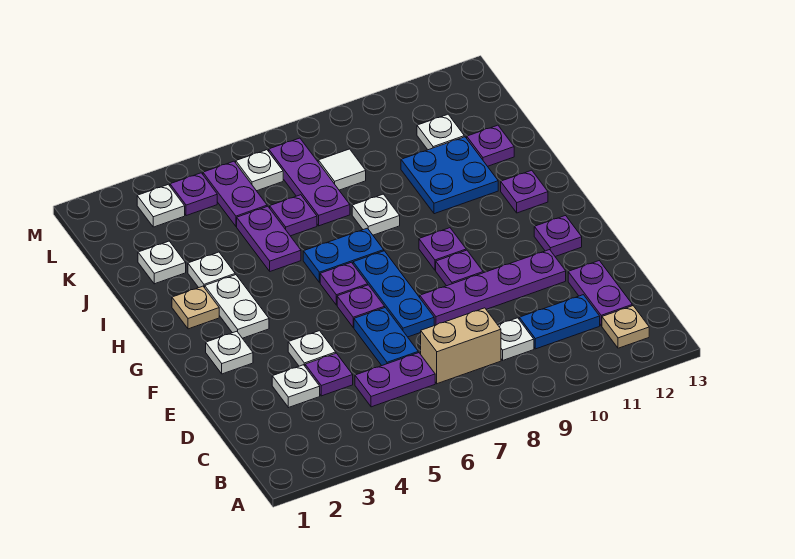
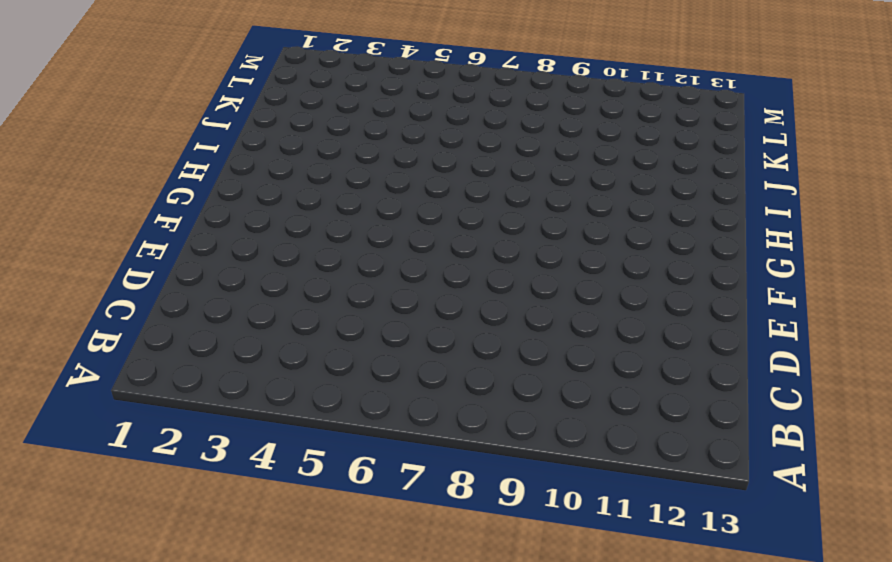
none -> tan 1x1 plate [602,306,649,348]
none -> purple 1x2 plate [355,353,435,407]
none -> tan 1x2 brick [421,308,501,384]
none -> white 1x1 plate [498,318,534,360]

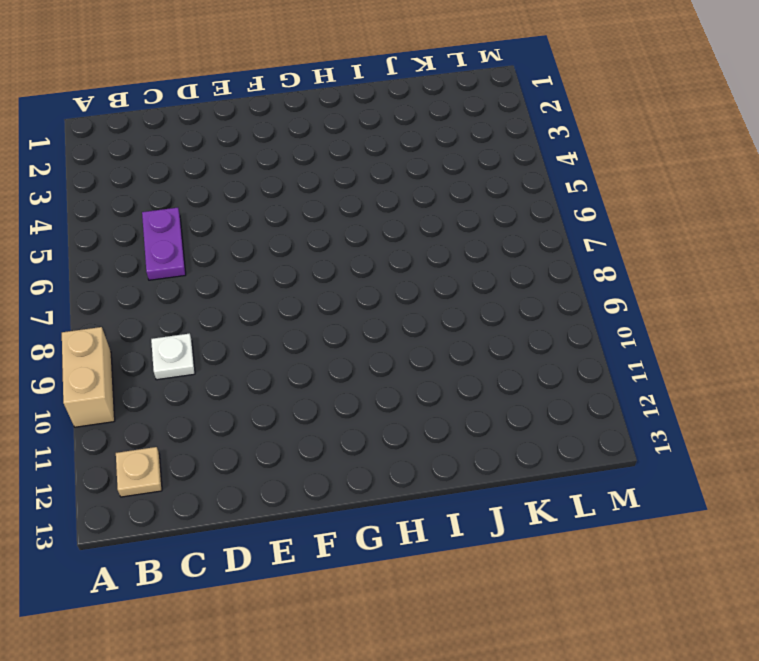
tan 1x2 brick [62,327,115,427] -> tan 1x2 brick moved to [421,308,501,384]
none -> blue 1x2 plate [519,295,600,349]
none -> purple 1x2 plate [568,261,632,326]
none -> white 1x1 plate [272,365,320,408]
none -> purple 1x1 plate [305,353,353,396]

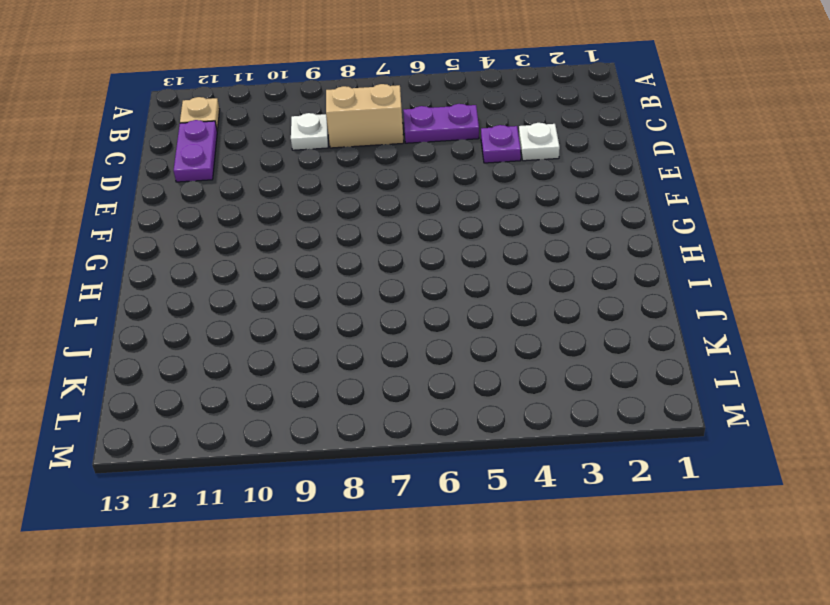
none -> blue 1x2 plate [519,295,600,349]
none -> blue 1x2 plate [354,308,418,365]
none -> white 1x1 plate [288,331,336,366]
none -> blue 1x3 plate [353,251,434,337]

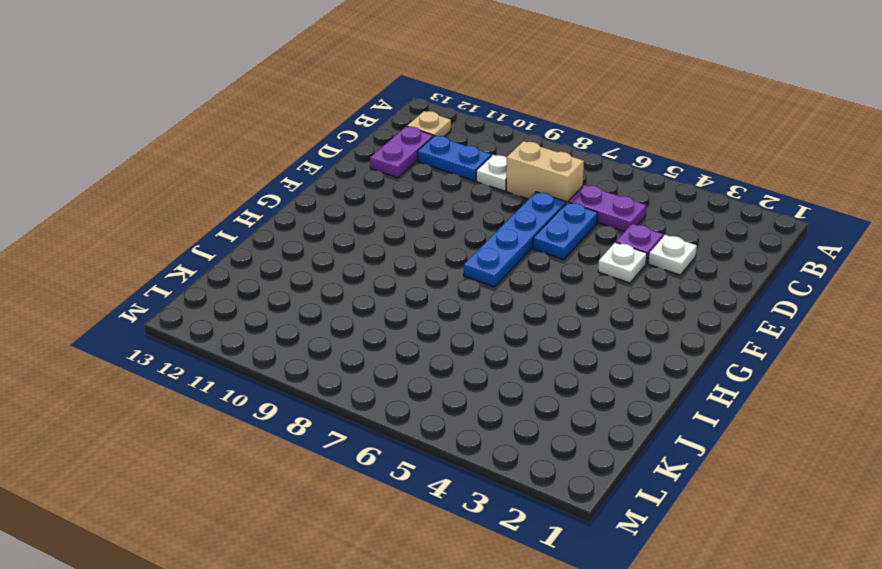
blue 1x4 plate [464,192,566,287] -> blue 1x3 plate [353,251,434,337]
none -> purple 1x4 plate [420,250,566,325]
none -> white 1x1 plate [206,331,253,374]
none -> purple 1x1 plate [337,285,385,328]
none -> purple 1x1 plate [436,250,483,286]

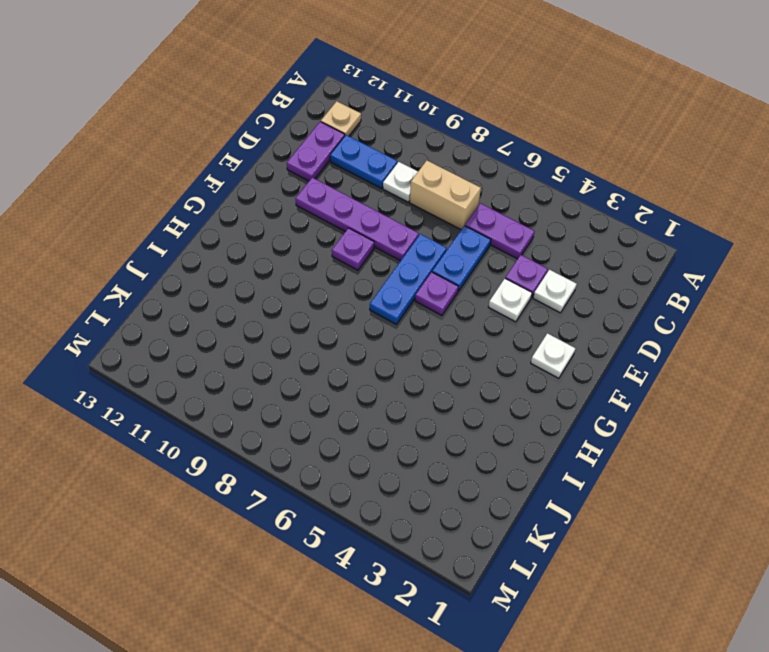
none -> purple 1x1 plate [534,216,582,257]
none -> white 1x2 plate [205,275,269,338]
none -> purple 1x1 plate [320,262,368,305]
none -> purple 1x1 plate [419,228,466,270]

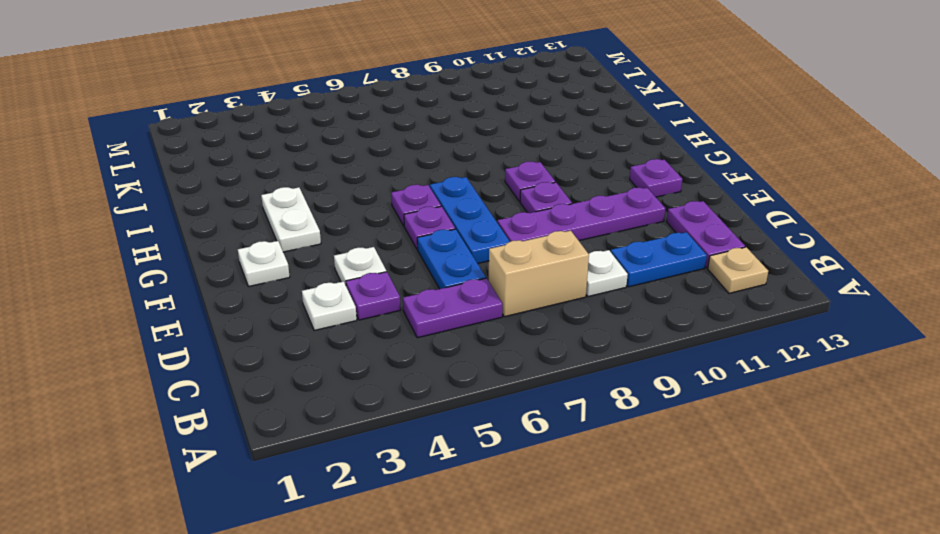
none -> tan 1x1 plate [172,286,219,329]
none -> blue 1x2 plate [303,228,384,283]
none -> purple 1x1 plate [501,170,548,213]
none -> white 1x1 plate [188,252,235,288]

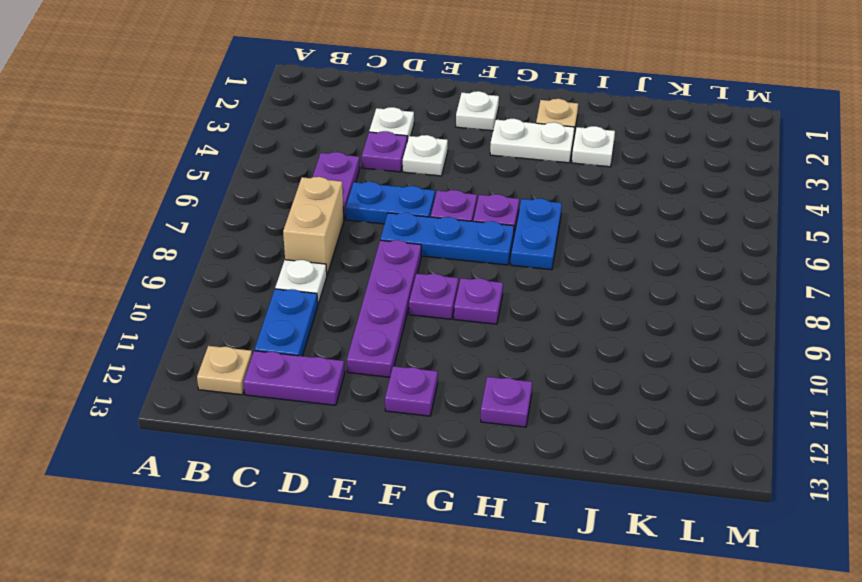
none -> purple 1x2 plate [237,206,301,271]
none -> white 1x1 plate [352,194,400,235]
none -> blue 2x2 plate [401,137,498,214]
none -> white 1x1 plate [138,241,186,284]

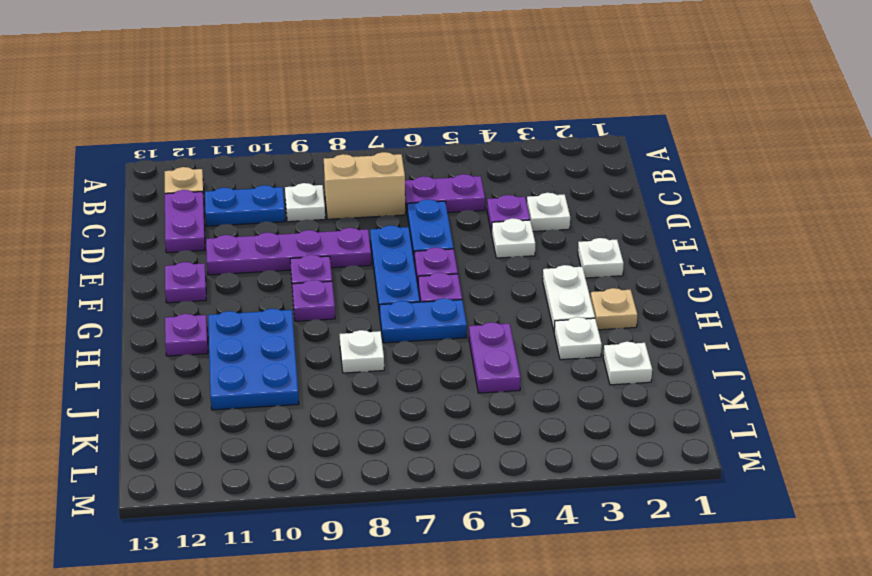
blue 2x3 plate [208,309,299,410] -> blue 2x2 plate [401,137,498,214]
none -> purple 1x1 plate [270,195,317,236]
none -> purple 1x3 plate [269,138,350,226]
none -> purple 1x1 plate [467,125,514,166]
none -> purple 1x2 plate [203,161,267,226]

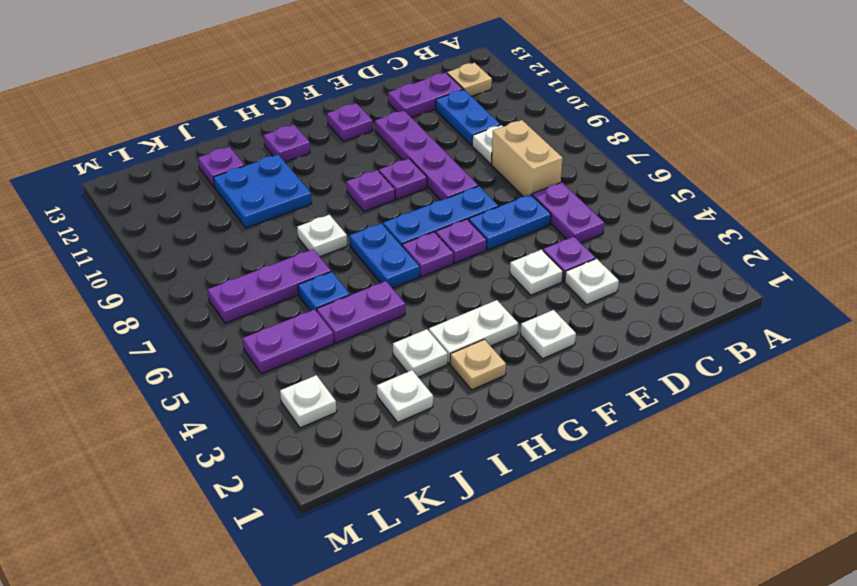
blue 1x1 plate [298,272,350,311] -> purple 1x1 plate [270,195,317,236]
none -> white 1x1 tile [318,149,366,190]
none -> white 1x1 plate [417,114,464,150]
none -> purple 1x1 plate [170,173,217,216]
none -> white 1x1 plate [236,150,283,191]

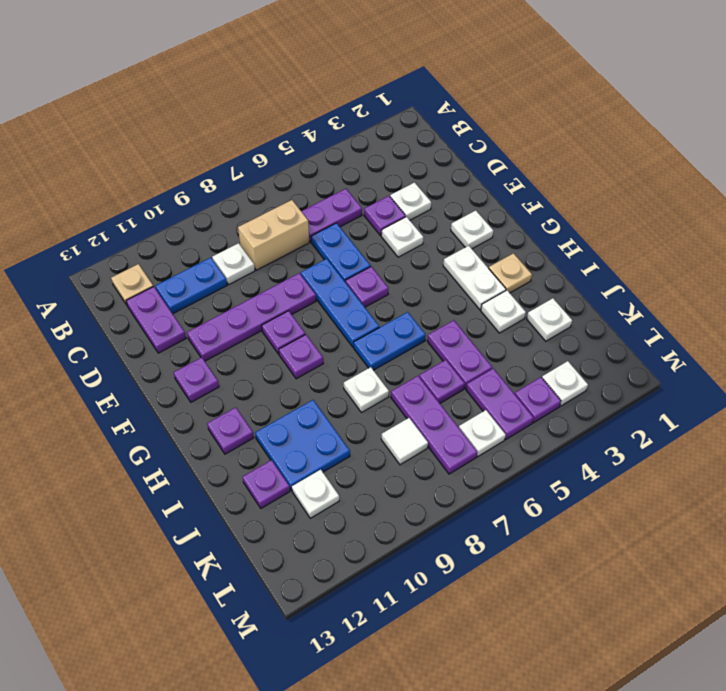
none -> purple 1x1 plate [320,262,368,305]

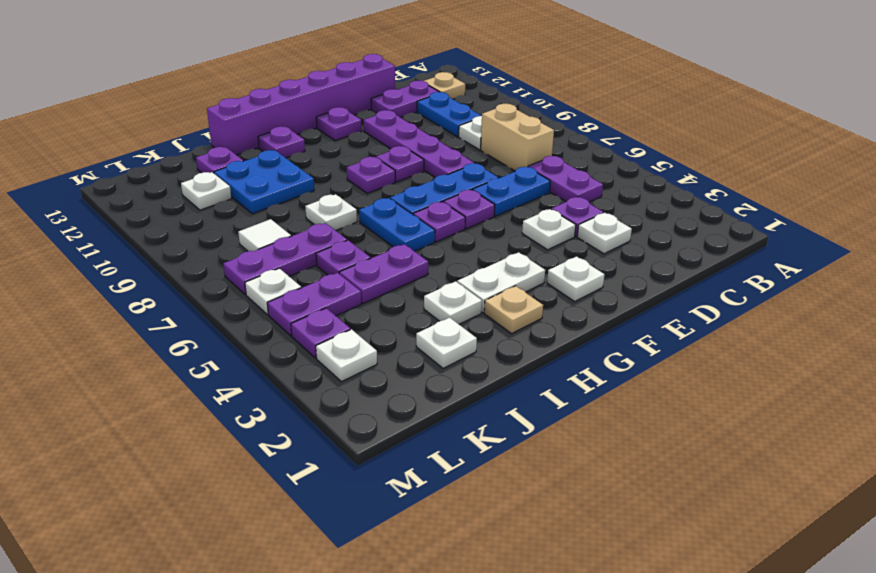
purple 1x6 brick [207,54,395,155] -> none

